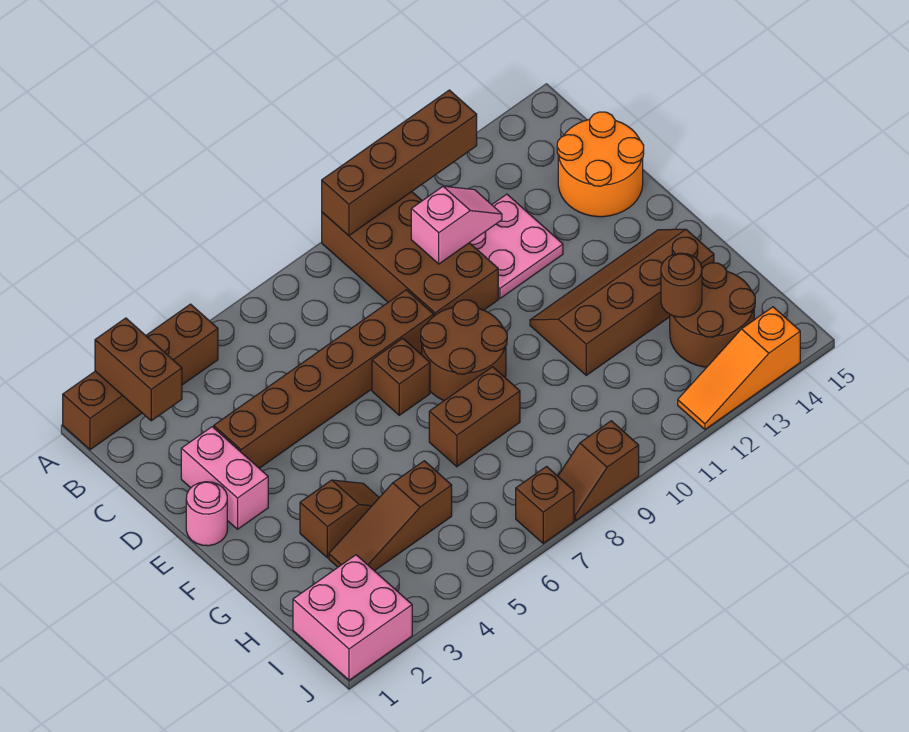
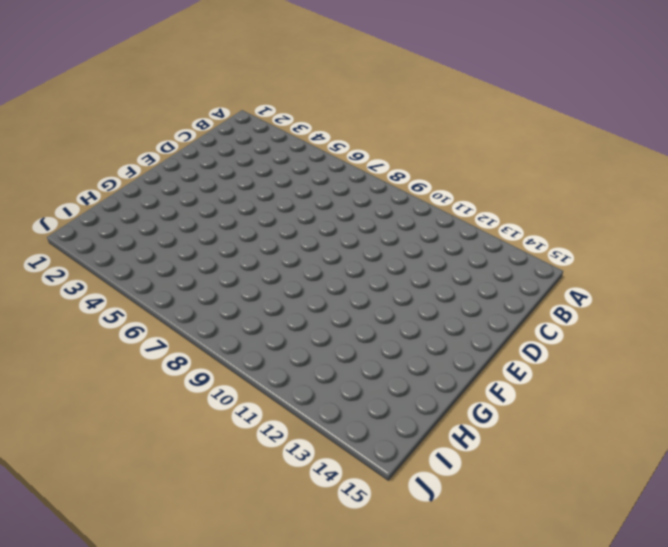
none -> brown 1x4 brick [63,304,218,450]
none -> brown 2x4 brick [322,192,498,316]
none -> pink 2x2 plate [470,194,563,298]

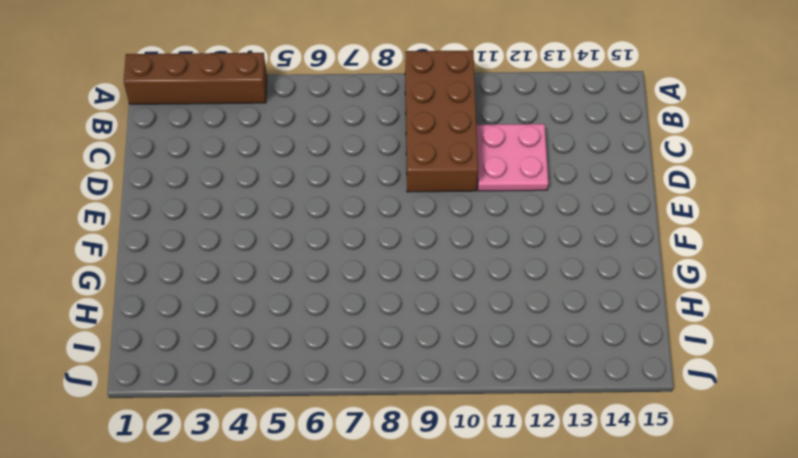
none -> orange 2x2 round brick [557,112,644,217]
none -> pink 1x2 brick [181,427,268,529]
none -> brown 1x6 brick [214,290,434,468]

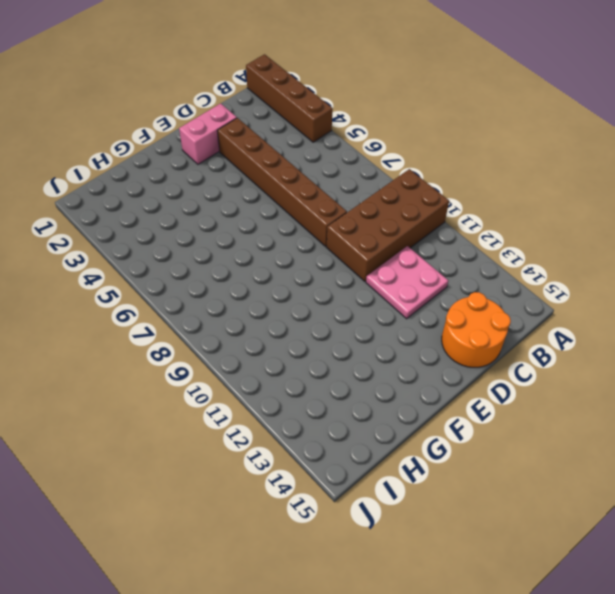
none -> pink 1x1 round brick [186,482,227,546]
none -> brown 1x1 brick [372,338,430,415]
none -> brown 2x2 round brick [421,300,507,400]

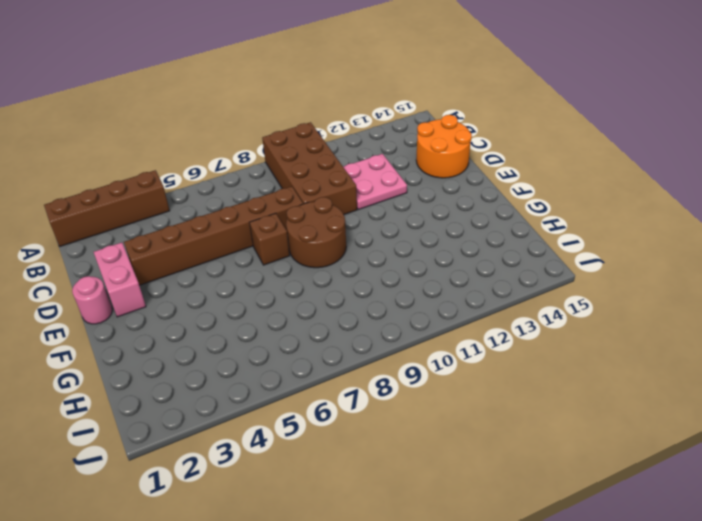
none -> brown 2x4 slope [530,229,714,375]
none -> brown 1x2 slope [300,480,379,558]
none -> brown 1x2 brick [429,367,520,467]

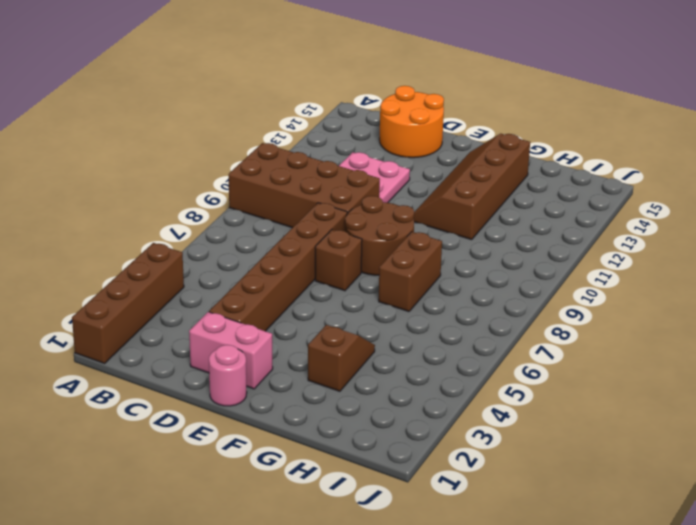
none -> brown 1x3 slope [329,461,452,571]
none -> brown 2x2 round brick [670,263,755,367]
none -> pink 2x2 brick [293,555,412,680]

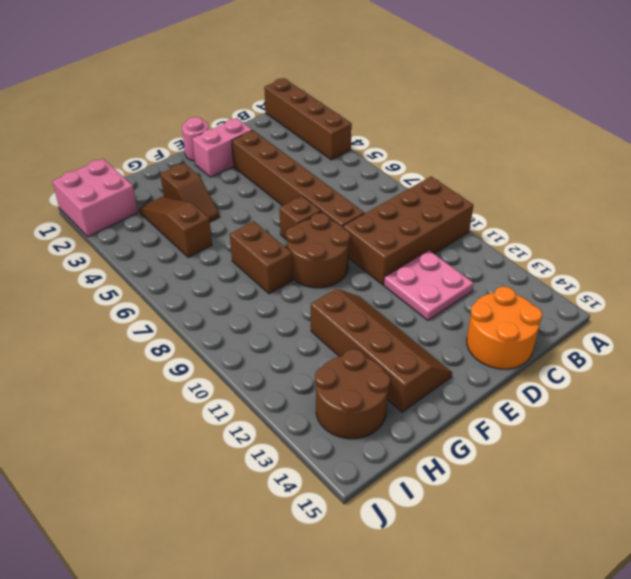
none -> brown 1x1 brick [516,466,574,543]
none -> brown 1x2 slope [558,421,639,521]
none -> orange 1x3 slope [678,307,800,429]

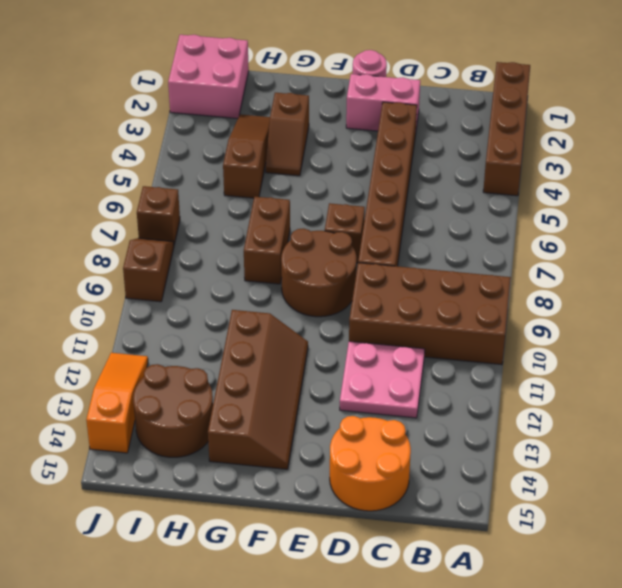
none -> brown 1x2 brick [95,318,182,421]
none -> brown 1x4 brick [322,90,477,236]
none -> pink 1x2 slope [411,186,502,264]

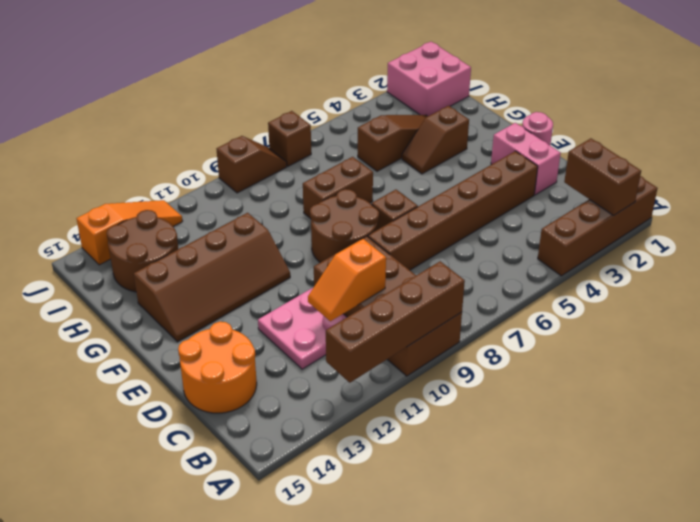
orange 1x2 slope [308,239,386,321] -> pink 1x2 slope [411,186,502,264]
none -> brown 1x1 round brick [661,253,702,317]

